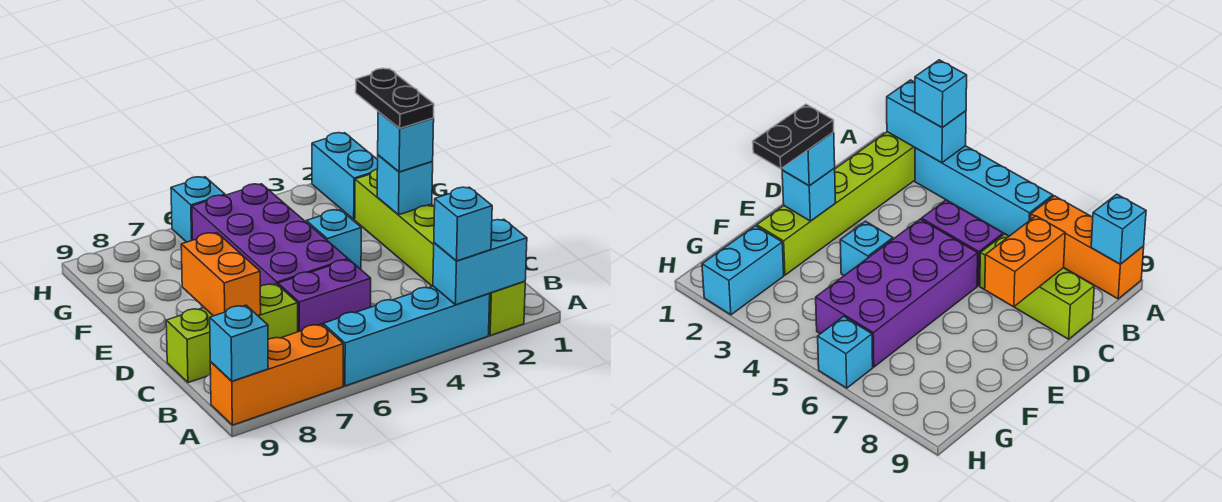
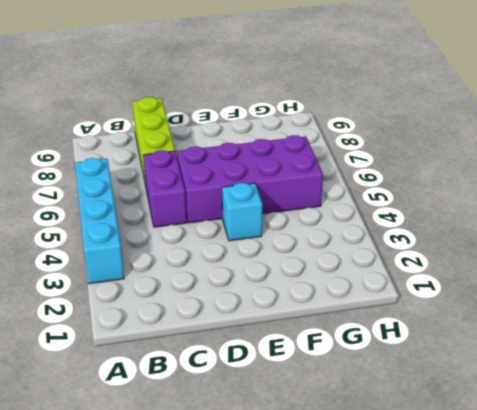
none -> lime 1x6 brick [355,169,525,335]
none -> orange 1x3 brick [210,324,343,425]
none -> cyan 1x2 brick [312,133,378,219]

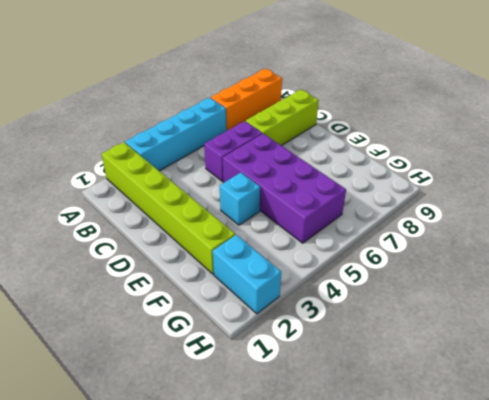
none -> cyan 1x1 brick [171,177,225,242]
none -> cyan 1x2 brick [433,219,527,305]
none -> cyan 1x1 brick [210,305,268,381]

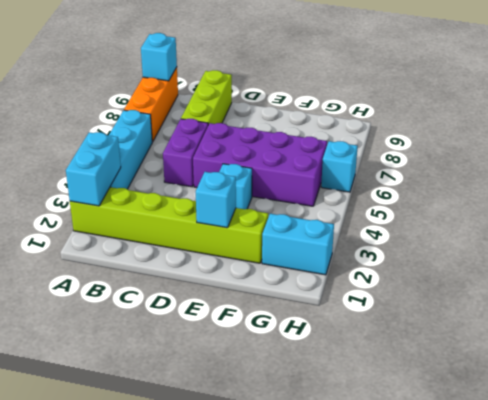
none -> orange 1x2 brick [181,233,261,316]
none -> cyan 1x1 brick [434,187,492,261]
none -> cyan 1x1 brick [378,111,434,172]

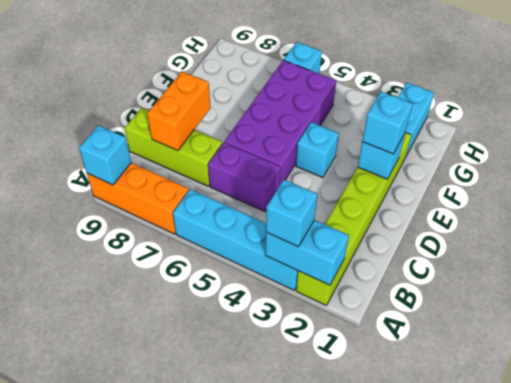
none -> black 1x2 plate [356,68,434,128]

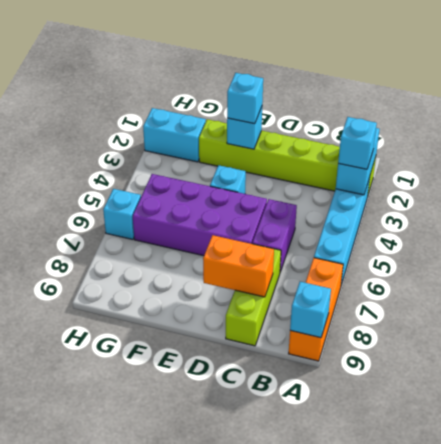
none -> black 1x2 plate [356,68,434,128]

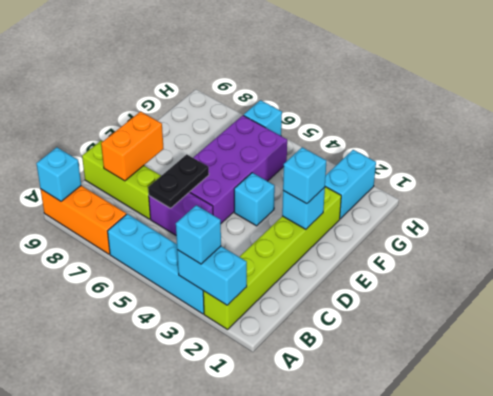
black 1x2 plate [148,154,209,208] -> black 1x2 plate moved to [356,68,434,128]

